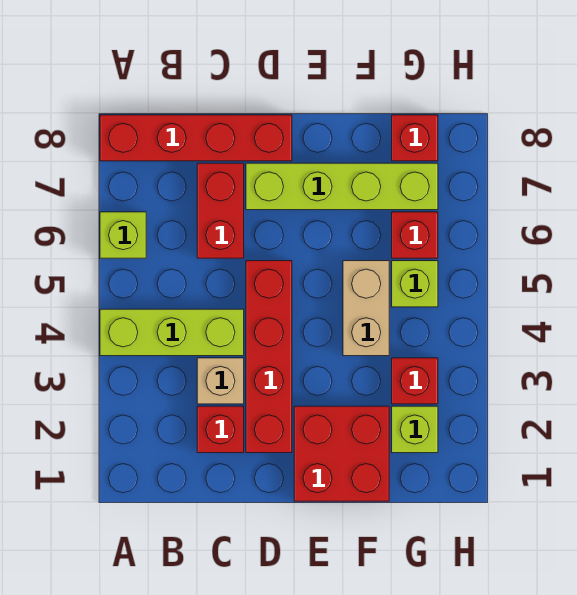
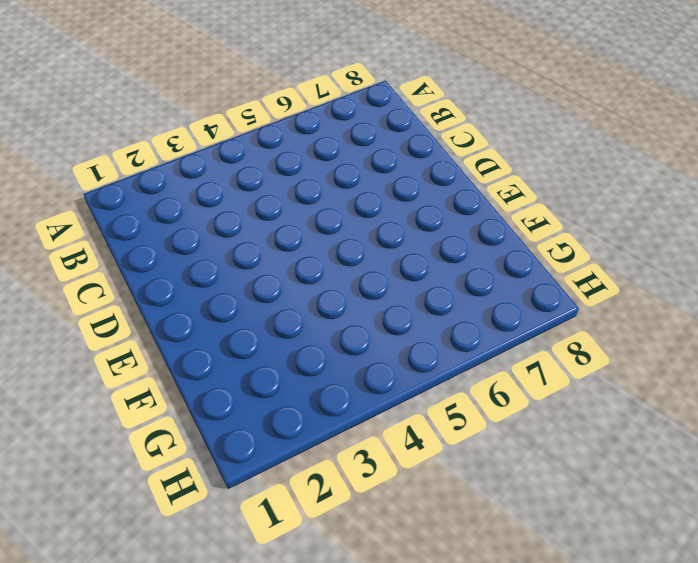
none -> lime 1x3 brick [100,309,244,356]
none -> lime 1x1 brick [100,212,146,258]
none -> red 1x4 brick [100,115,292,161]

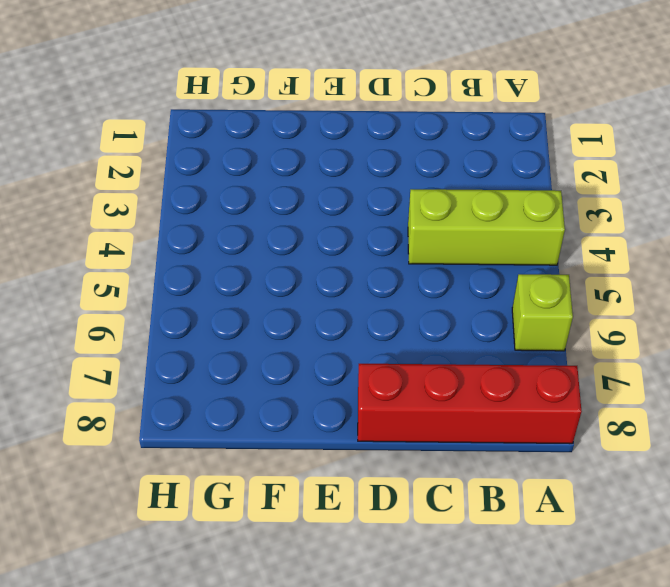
none -> red 1x1 brick [197,406,244,453]
none -> tan 1x1 brick [197,358,244,404]
none -> red 1x2 brick [197,163,244,258]

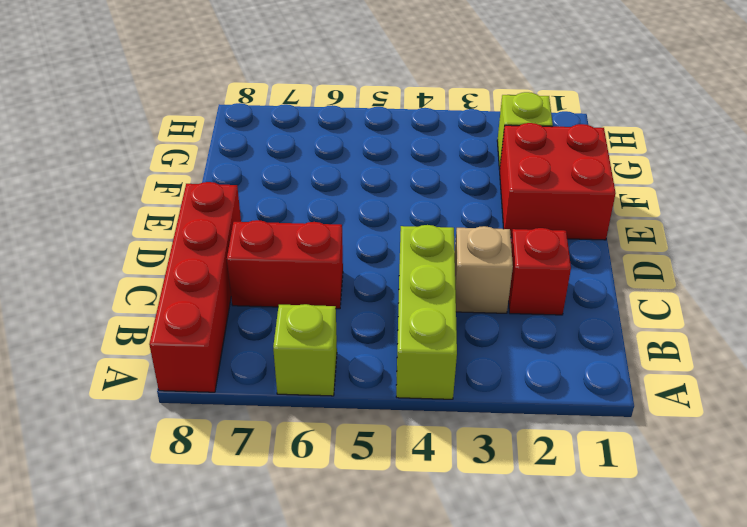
none -> red 1x4 brick [246,261,292,453]
none -> lime 1x4 brick [246,163,438,210]
none -> tan 1x2 brick [343,261,389,356]

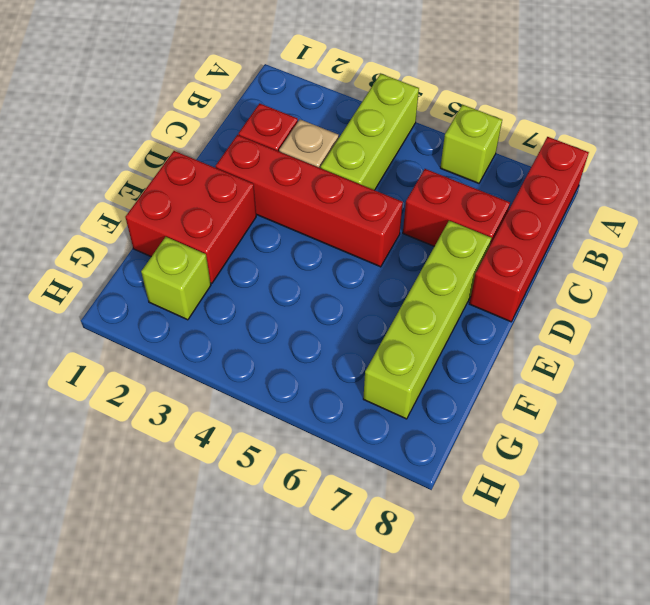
none -> tan 1x2 brick [343,261,389,356]
none -> red 1x1 brick [392,358,438,404]
none -> lime 1x1 brick [392,261,438,307]

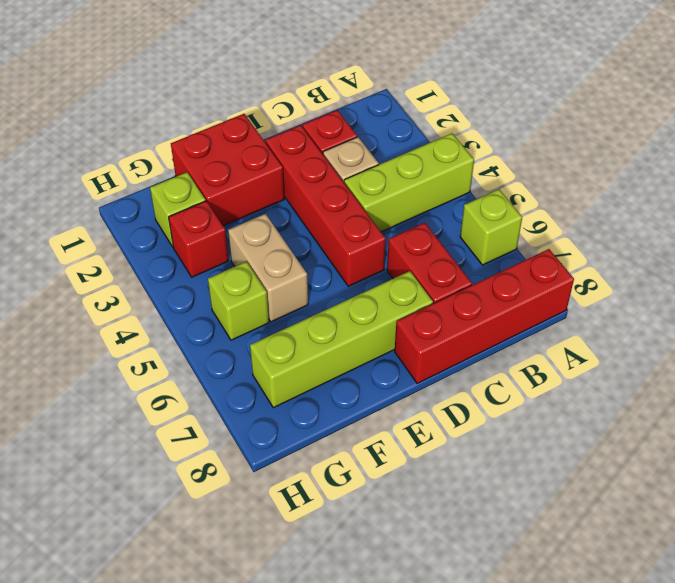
none -> red 1x1 brick [392,212,438,258]
none -> red 1x1 brick [392,115,438,161]

